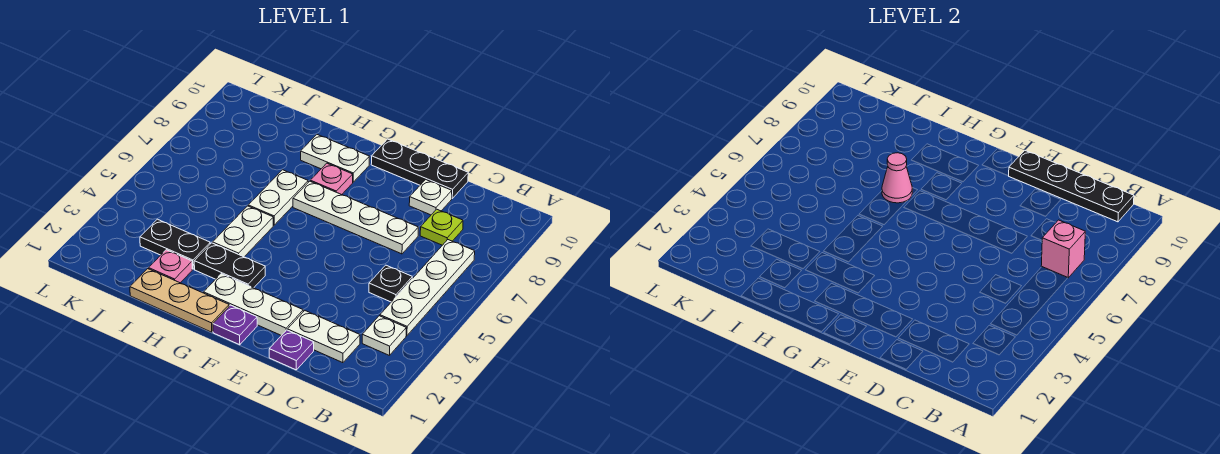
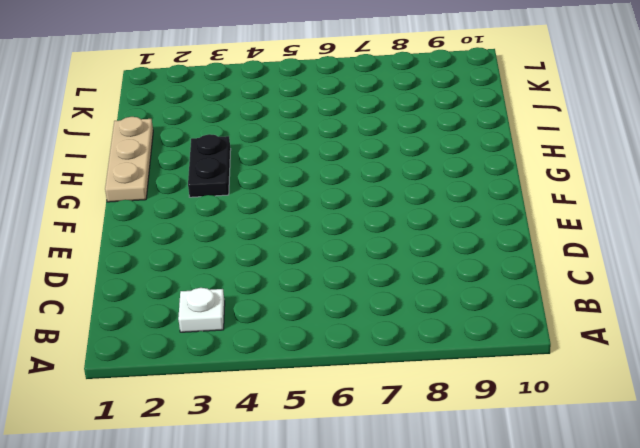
none -> white 1x4 plate [380,240,475,336]
none -> white 1x2 plate [288,311,360,363]
none -> black 1x1 plate [369,265,412,302]

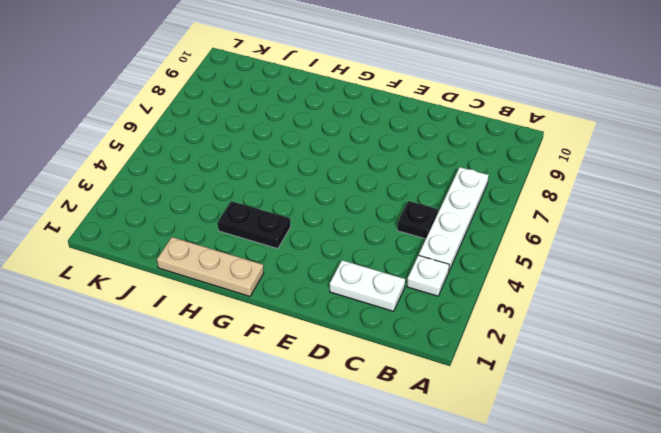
none -> lime 1x1 plate [420,209,463,245]
none -> purple 1x1 plate [269,330,314,370]
none -> white 1x4 plate [293,181,418,254]

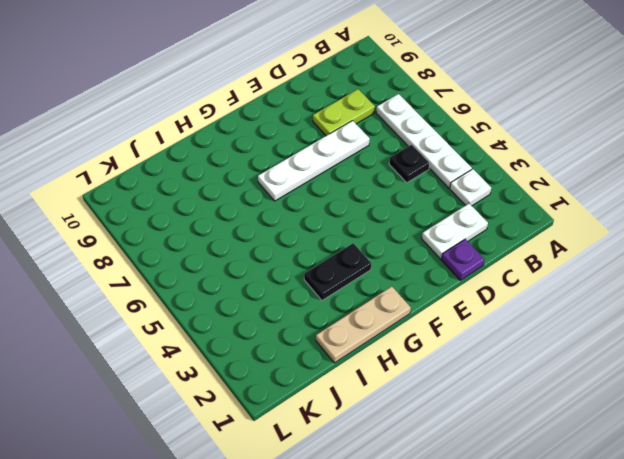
lime 1x2 plate [313,89,375,136] -> lime 1x1 plate [420,209,463,245]
none -> white 1x1 plate [409,180,452,215]
none -> black 1x3 plate [371,139,468,198]
none -> white 1x3 plate [204,274,303,335]

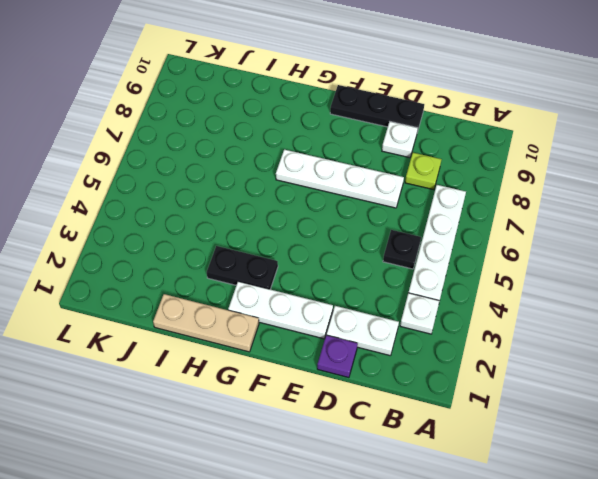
none -> purple 1x1 plate [213,305,257,345]
none -> pink 1x1 plate [310,163,353,195]
none -> white 1x2 plate [301,135,370,182]

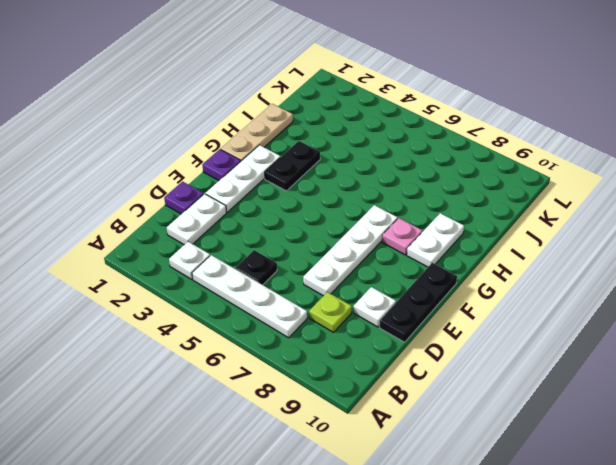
none -> white 1x2 plate [213,206,273,257]
none -> white 1x2 plate [248,170,308,225]
none -> pink 1x1 plate [149,250,192,283]

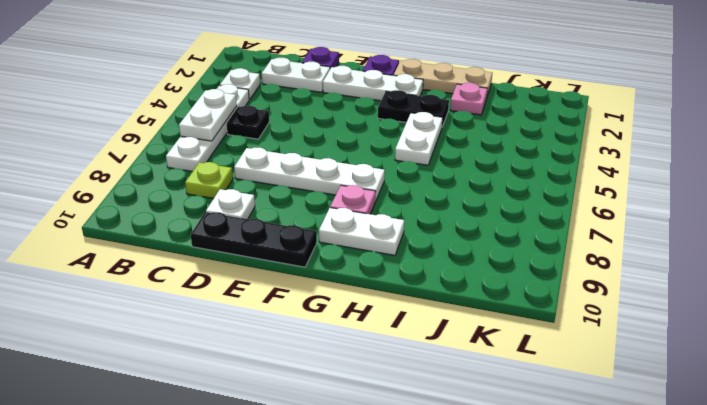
white 1x2 plate [179,89,237,141] -> white 1x2 plate moved to [248,170,308,225]
none -> black 1x2 plate [140,219,210,269]
none -> pink 1x1 brick [1041,220,1085,278]
none -> black 1x4 plate [1009,150,1134,222]

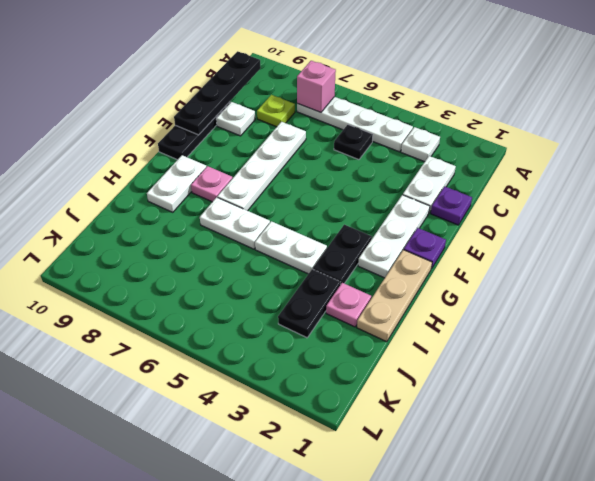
none -> pink 1x1 cone [882,153,912,203]

